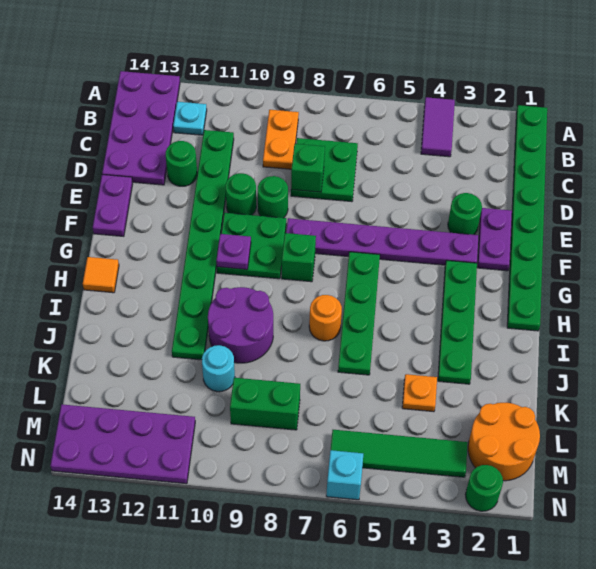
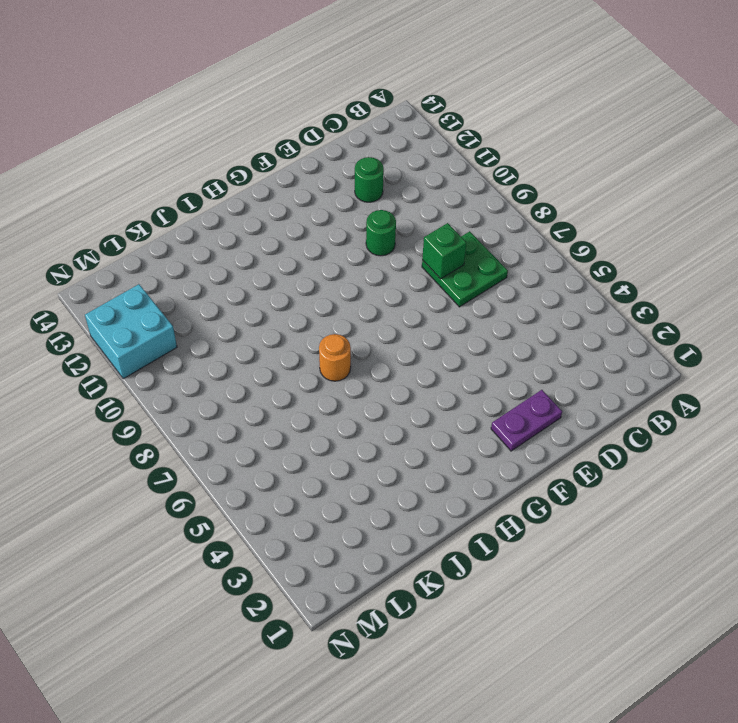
cyan 2x2 brick [85,284,177,379] -> purple 2x4 plate [50,404,195,484]
none -> green 1x8 plate [507,105,547,331]
none -> purple 1x2 tile [421,97,455,157]
none -> purple 2x4 plate [102,71,180,185]
none -> orange 1x2 plate [263,110,299,169]

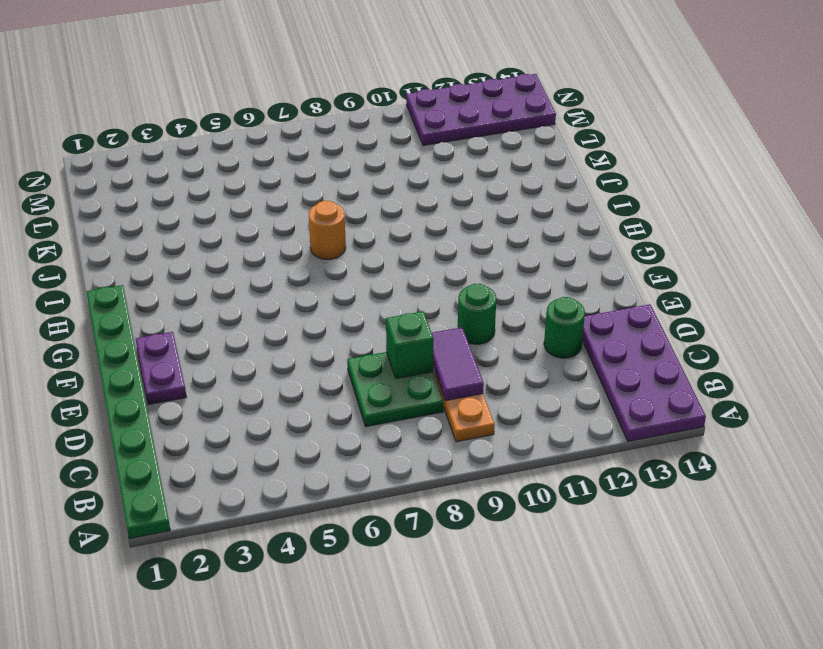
purple 1x2 tile [432,327,484,401] -> purple 1x2 tile moved to [421,97,455,157]
none -> cyan 1x1 plate [173,102,207,135]
none -> green 1x8 plate [172,130,234,360]
none -> green 1x1 round brick [448,193,482,235]
none -> green 1x1 round brick [258,176,288,218]

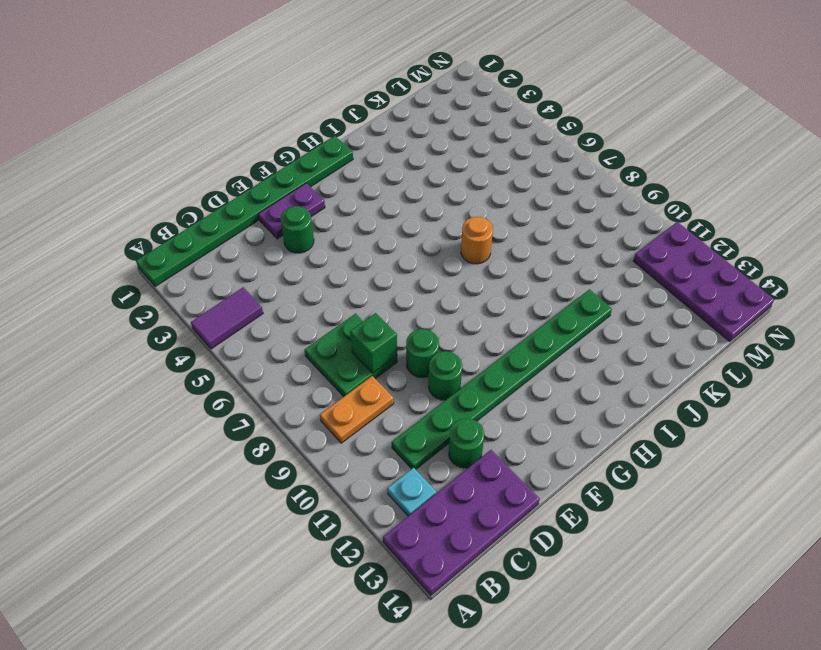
none -> purple 1x2 plate [93,175,133,236]
none -> purple 1x6 plate [286,218,479,265]
none -> green 2x2 plate [217,213,286,279]
none -> green 1x4 plate [438,260,477,384]

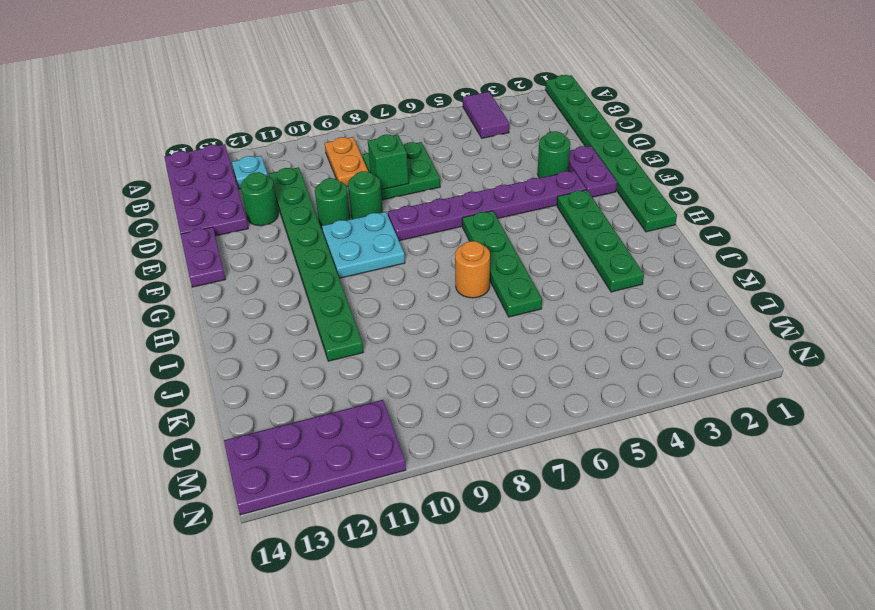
cyan 2x2 plate [322,212,405,278] -> green 2x2 plate [217,213,286,279]
none -> green 1x1 brick [282,233,316,282]
none -> orange 1x1 tile [83,257,119,293]
none -> purple 2x2 round brick [208,287,273,363]
none -> orange 1x1 plate [402,374,437,412]

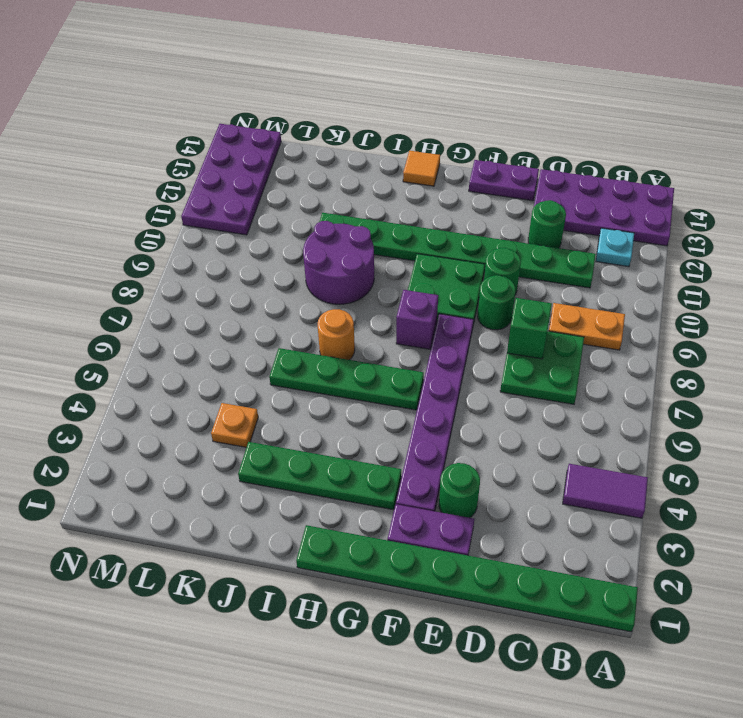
purple 1x1 brick [396,290,438,349] -> green 1x1 brick [282,233,316,282]
none -> cyan 1x1 round brick [202,345,235,392]
none -> orange 2x2 round brick [468,403,540,481]
none -> green 1x2 brick [230,378,300,430]
none -> green 1x4 tile [331,430,468,477]

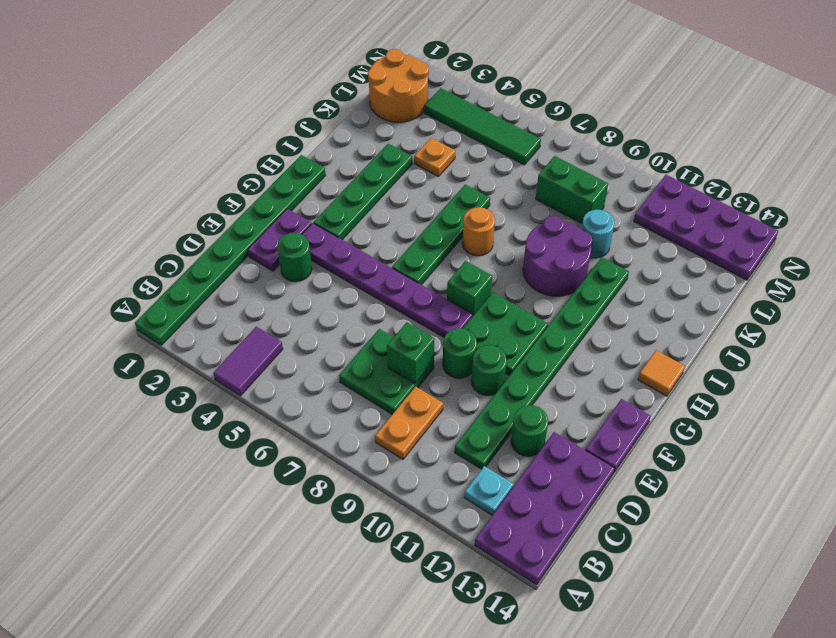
none -> green 1x1 round brick [465,465,503,511]
none -> cyan 1x1 brick [326,450,363,500]
none -> purple 1x1 plate [216,234,251,270]

